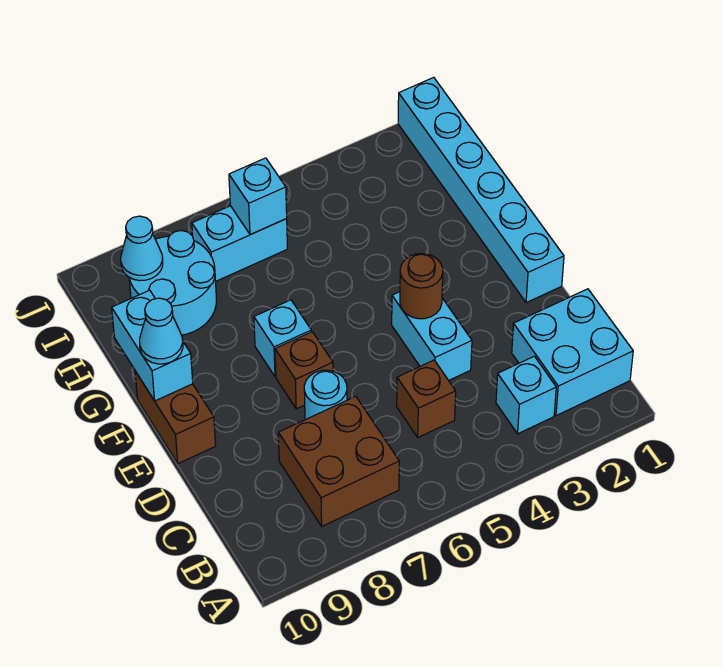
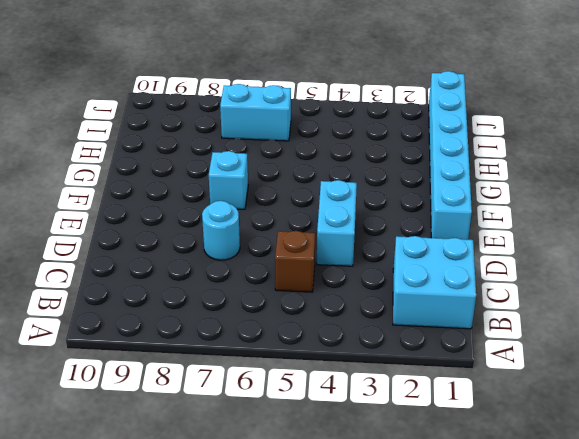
none -> cyan 1x1 brick [496,356,556,434]
none -> brown 2x2 brick [278,396,399,526]
none -> brown 1x1 brick [275,332,333,409]

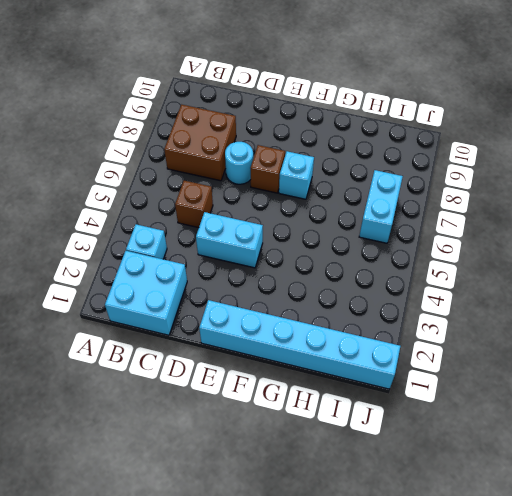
none -> brown 1x2 brick [135,371,216,464]
none -> cyan 2x2 round brick [129,230,217,335]
none -> brown 1x1 round brick [400,254,443,319]

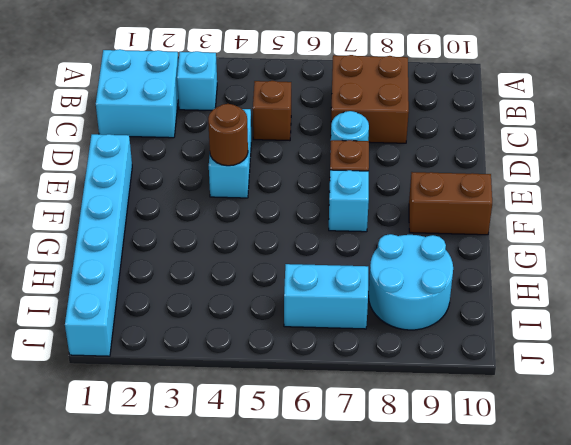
brown 1x2 brick [409,172,492,235] -> brown 1x2 brick turned to [135,371,216,464]
none -> cyan 1x2 brick [112,290,193,401]
none -> cyan 1x1 brick [229,158,287,235]
none -> cyan 1x1 cone [121,216,163,281]

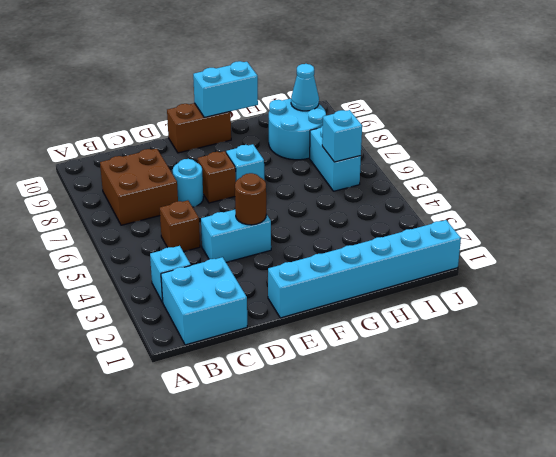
none -> cyan 1x1 cone [140,298,183,364]

